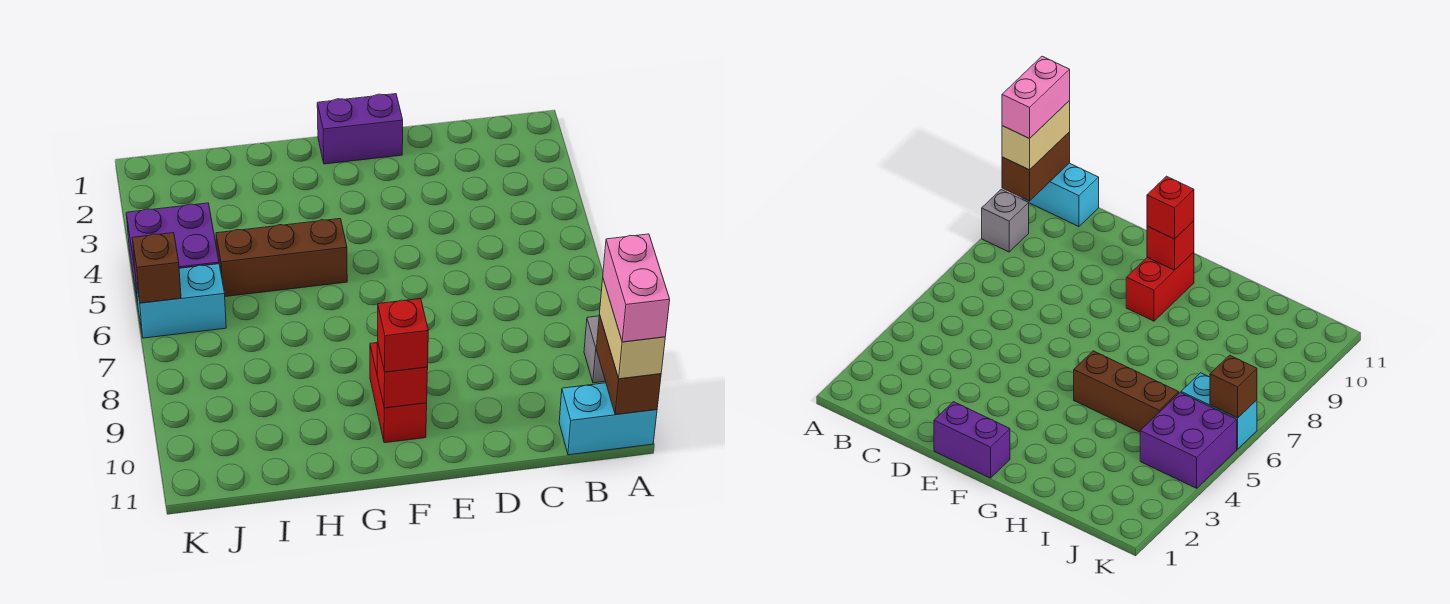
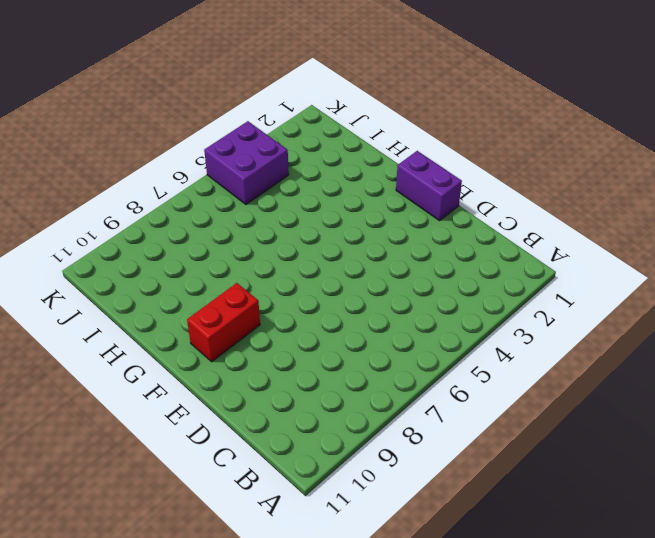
none -> grey 1x1 brick [584,316,605,383]
none -> cyan 1x2 brick [559,383,657,455]
none -> brown 1x3 brick [216,219,347,297]

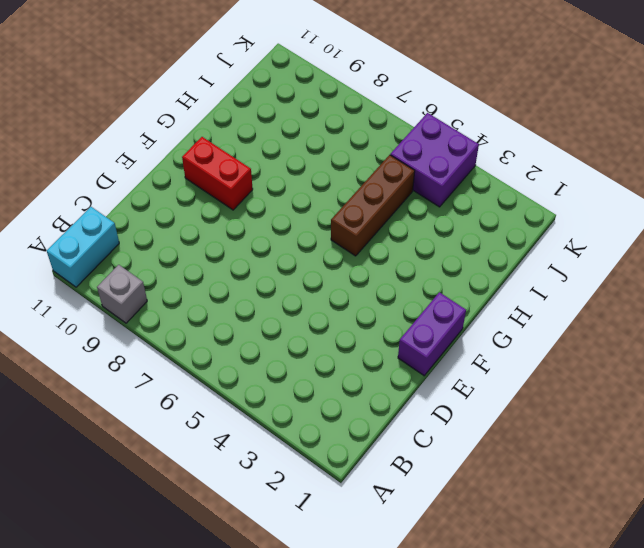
none -> cyan 1x2 brick [136,264,226,338]
none -> brown 1x2 brick [596,314,661,415]
none -> red 1x1 brick [377,342,428,408]

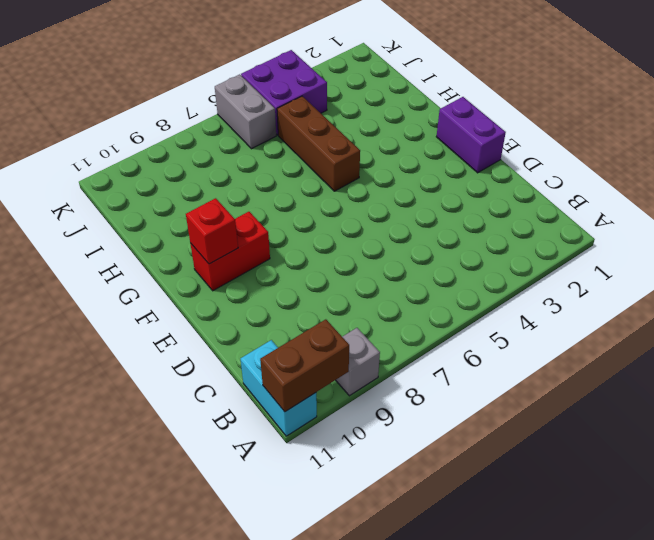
grey 1x2 brick [215,74,276,149] -> cyan 1x2 brick [136,264,226,338]
none -> brown 1x1 brick [132,233,181,303]
none -> tan 1x2 brick [600,279,665,379]
none -> red 1x1 brick [378,299,428,372]

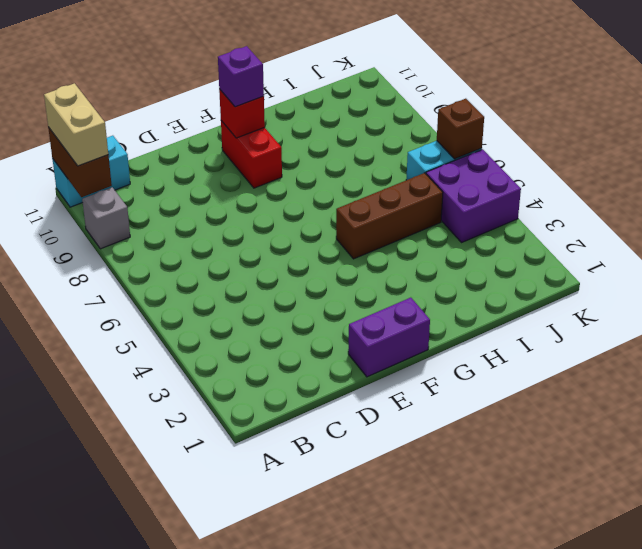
purple 1x1 brick [218,46,264,107] -> red 1x1 brick [378,299,428,372]
none -> pink 1x2 brick [603,234,670,342]

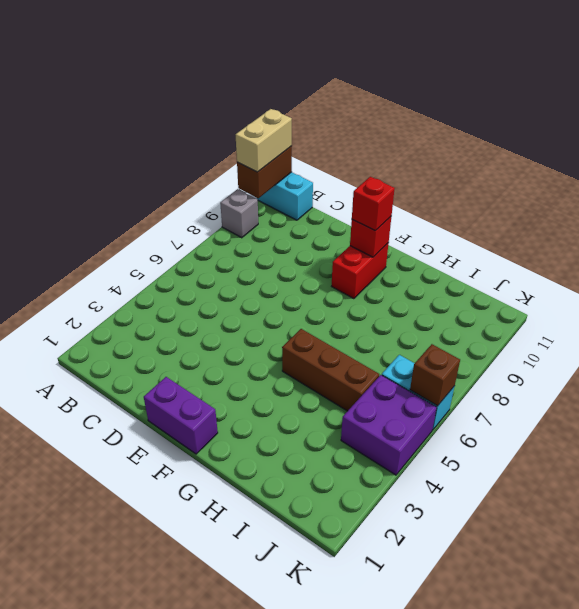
none -> pink 1x2 brick [603,234,670,342]

